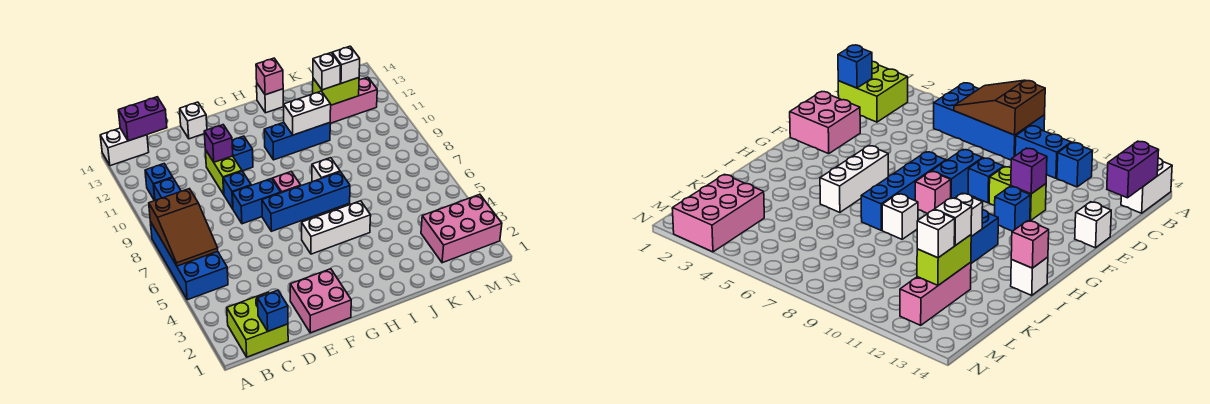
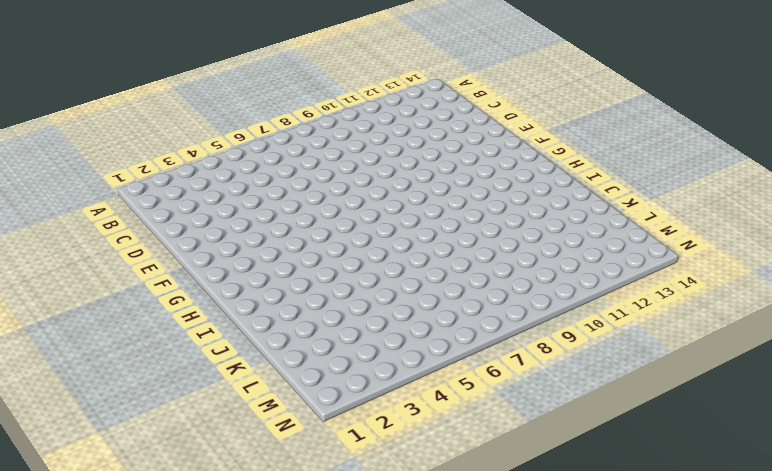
none -> blue 2x4 brick [150,221,228,300]
none -> white 1x2 brick [100,128,149,166]
none -> lime 2x2 brick [227,292,288,357]

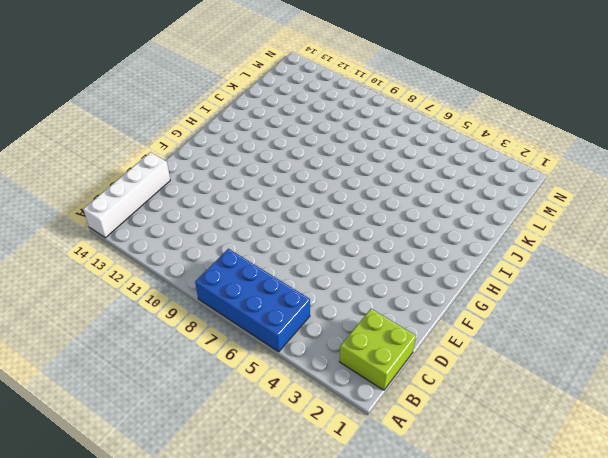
white 1x4 brick [83,152,170,238] -> white 1x2 brick [100,128,149,166]
none -> blue 1x2 brick [154,178,181,200]
none -> blue 1x1 brick [145,164,173,201]
none -> pink 2x2 brick [290,269,351,333]

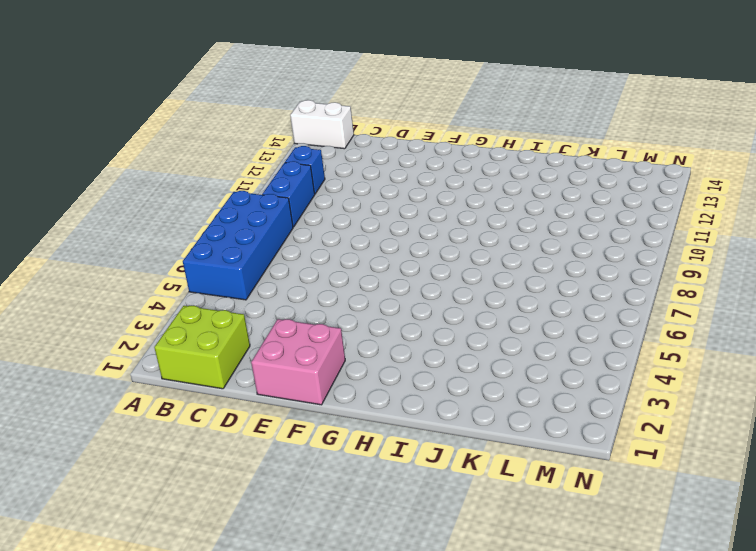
none -> blue 1x2 brick [232,179,281,224]
none -> blue 1x1 brick [223,171,251,209]
none -> lime 1x2 brick [205,150,242,194]

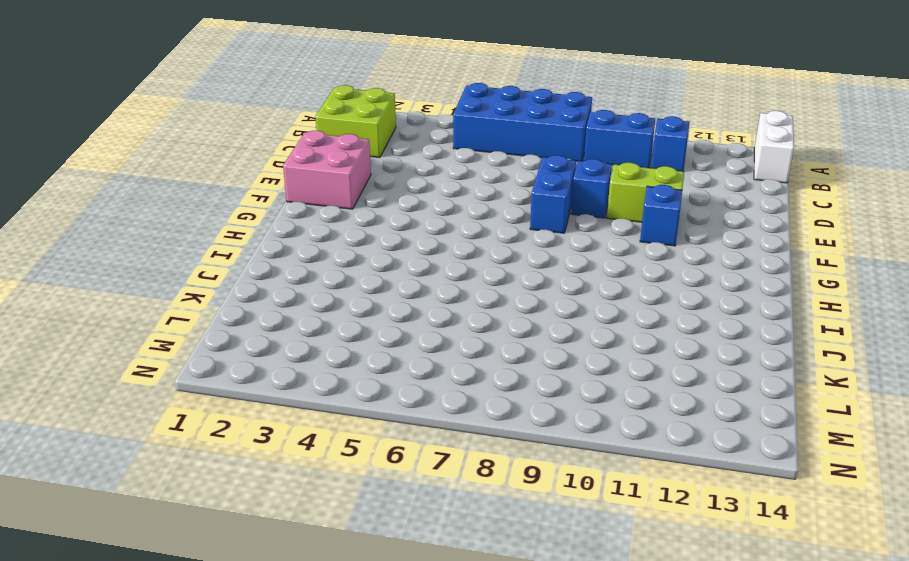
none -> white 1x1 brick [180,102,207,139]
none -> blue 1x4 brick [262,172,350,231]
none -> white 1x3 brick [302,201,371,254]

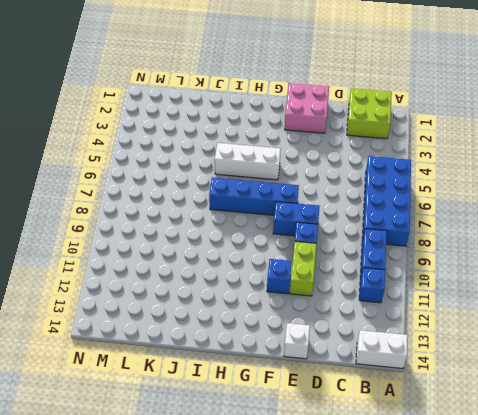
none -> pink 1x1 brick [273,172,301,193]
none -> blue 1x3 brick [264,123,330,160]
none -> white 1x1 brick [312,158,340,182]

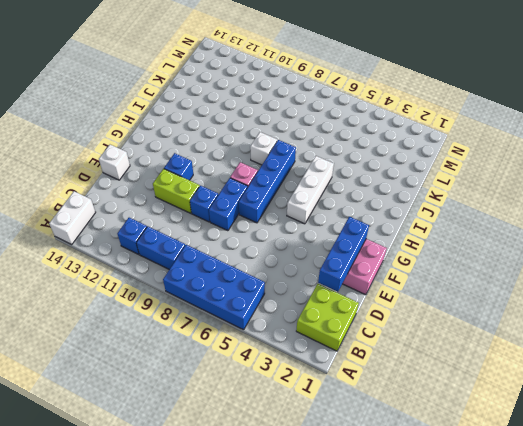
blue 1x3 brick [318,217,369,292] -> blue 1x3 brick moved to [264,123,330,160]
none -> white 1x1 brick [257,84,283,113]
none -> pink 1x3 brick [330,77,377,123]
none -> pink 2x3 brick [421,194,502,263]

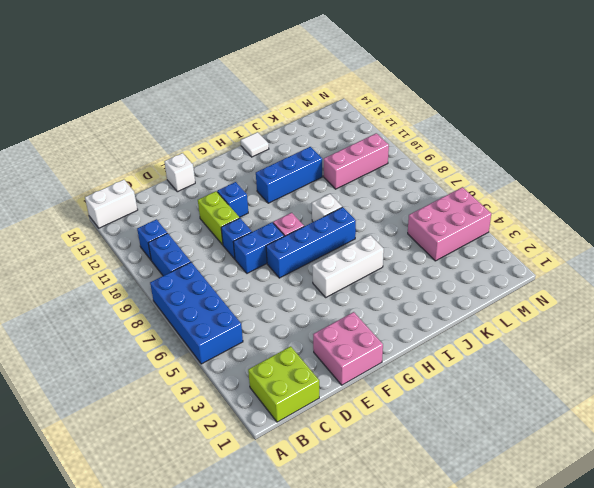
white 1x1 tile [241,132,269,157] -> white 1x1 brick [257,84,283,113]
pink 1x3 brick [324,133,389,189] -> pink 1x3 brick moved to [330,77,377,123]
pink 2x3 brick [408,187,491,261] -> pink 2x3 brick moved to [421,194,502,263]
none -> brown 2x3 slope [149,189,218,266]
none -> purple 1x2 brick [118,97,167,141]
none -> blue 1x1 brick [258,290,288,331]

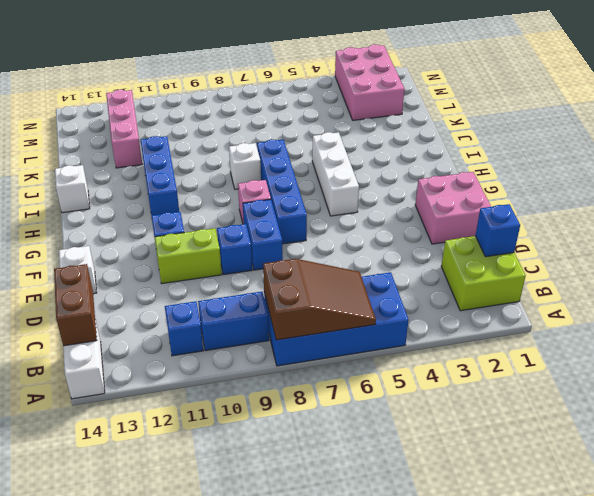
brown 1x2 brick [54,264,97,346] -> purple 1x2 brick [118,97,167,141]
none -> purple 1x1 brick [204,125,233,162]
none -> white 1x2 brick [284,91,331,135]
none -> pink 1x1 brick [256,58,283,95]

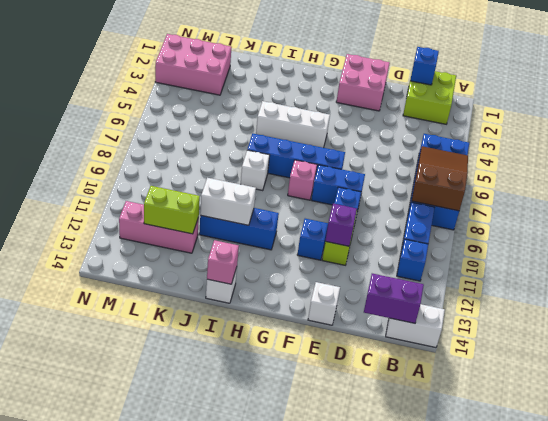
none -> white 1x1 brick [313,53,341,90]
none -> white 1x1 brick [332,46,360,83]

